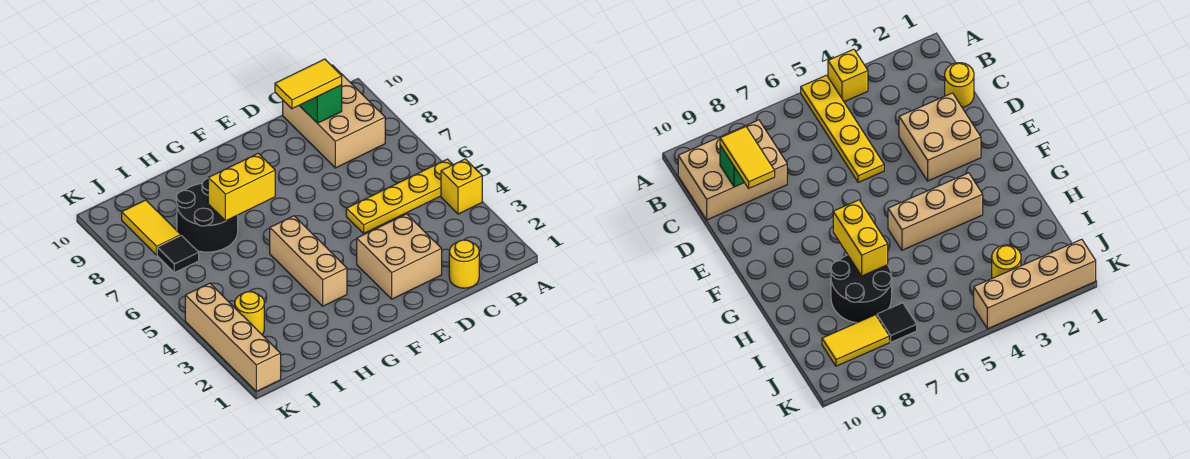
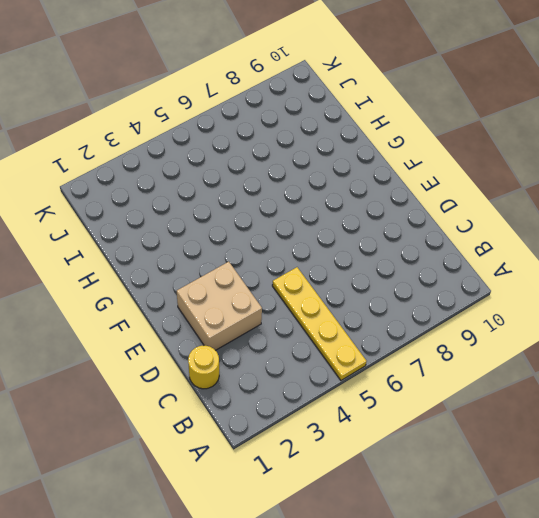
none -> yellow 1x1 brick [441,159,482,214]
none -> tan 2x3 brick [283,65,385,168]
none -> tan 1x3 brick [270,216,347,306]

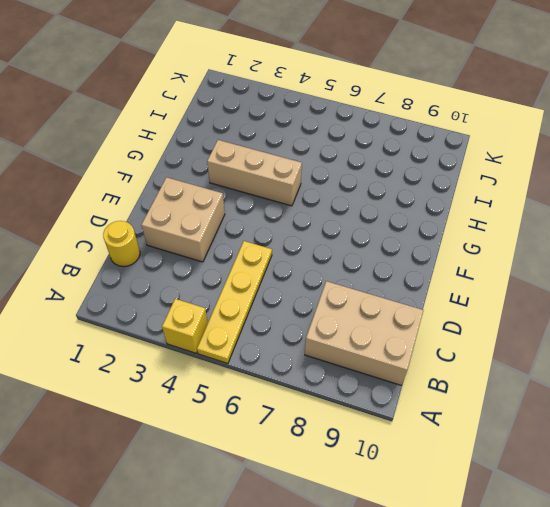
none -> black 2x2 round brick [176,179,238,252]
none -> yellow 1x1 round brick [235,292,264,334]
none -> black 1x1 tile [157,236,199,273]

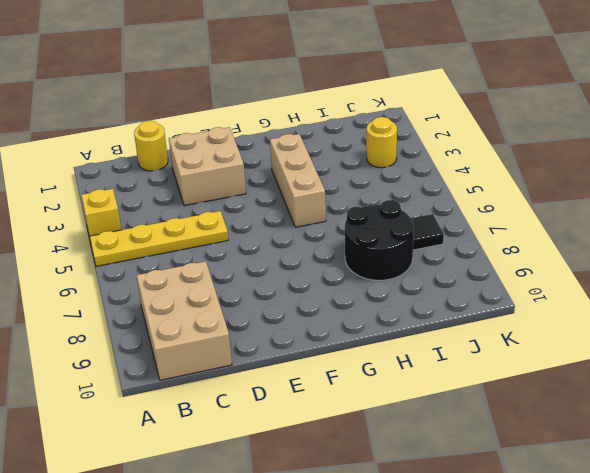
none -> yellow 1x2 tile [122,200,181,255]
none -> tan 1x4 brick [185,283,281,391]
none -> green 1x1 brick [300,85,342,123]

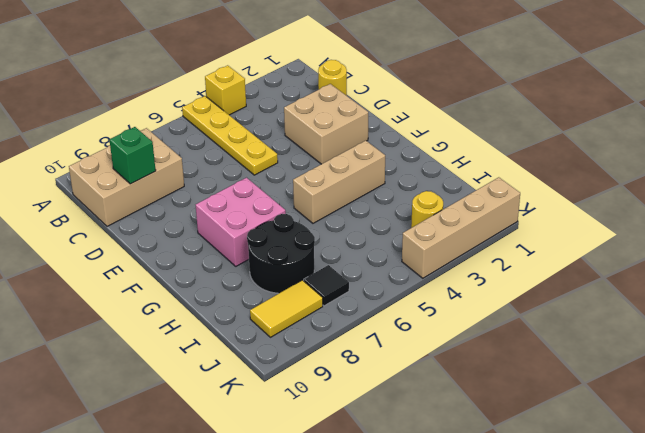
pink 2x2 brick [196,178,286,266] -> none
none -> yellow 1x2 brick [208,153,275,221]
none -> yellow 1x2 tile [275,59,342,109]

